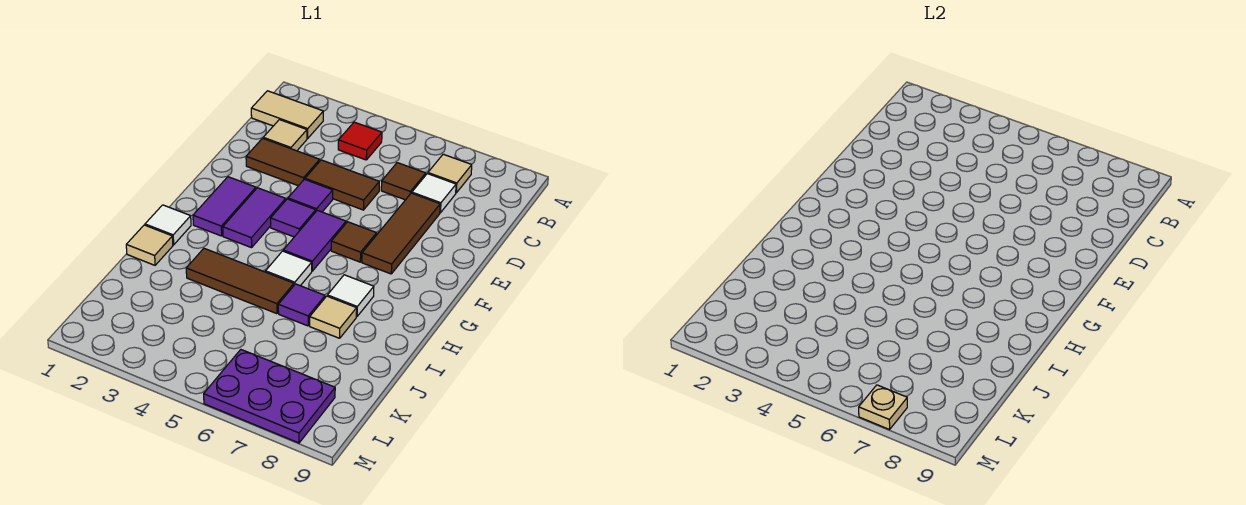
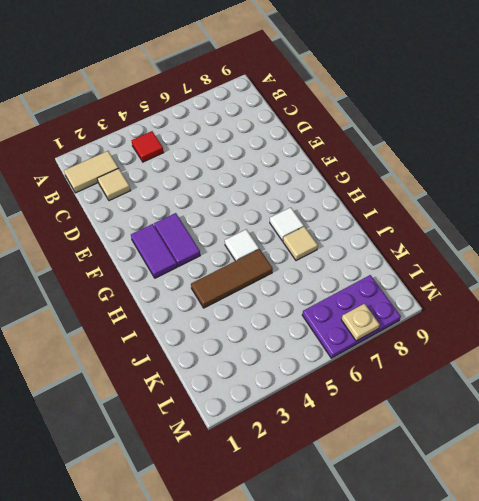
none -> tan 1x1 tile [428,154,472,193]
none -> brown 1x1 tile [381,163,426,200]
none -> white 1x1 tile [412,174,456,213]

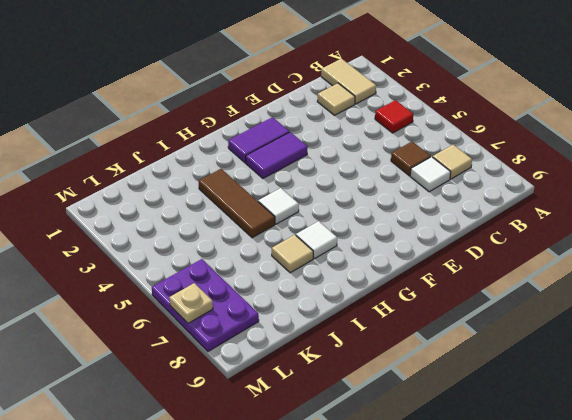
none -> brown 1x2 tile [246,138,320,186]
none -> brown 1x2 tile [305,160,379,210]
none -> brown 1x3 tile [362,193,440,274]

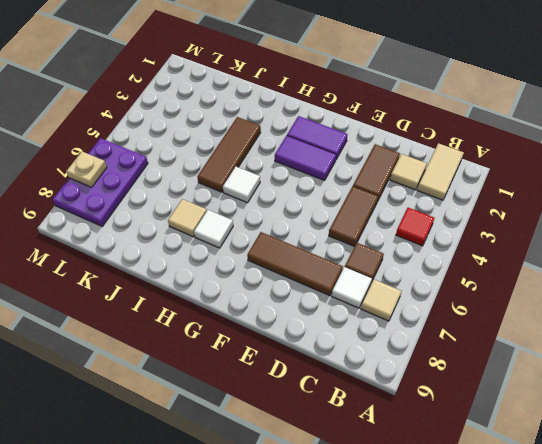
none -> purple 1x1 tile [288,179,333,212]
none -> purple 1x1 tile [271,199,316,237]
none -> purple 1x2 tile [283,210,346,271]

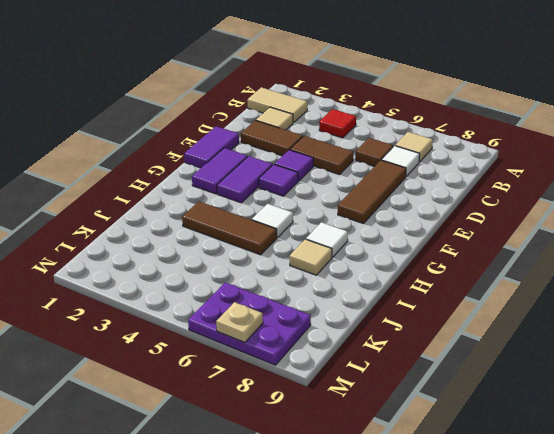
purple 1x2 tile [184,126,239,168] -> purple 1x2 tile moved to [283,210,346,271]
none -> brown 1x1 tile [331,222,377,262]
none -> white 1x1 tile [145,205,191,245]
none -> tan 1x1 tile [126,225,173,265]

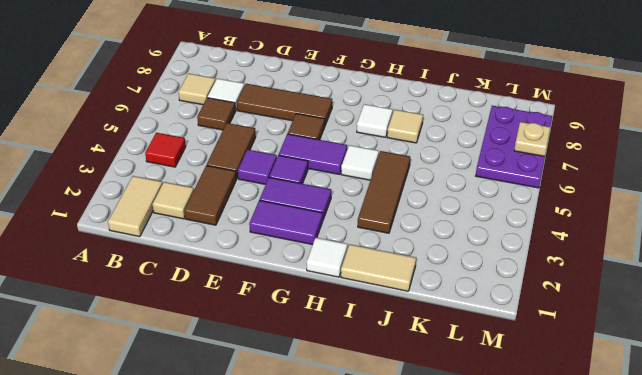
tan 1x2 tile [341,244,416,291] -> tan 1x1 tile [126,225,173,265]
none -> purple 1x1 tile [278,284,325,326]

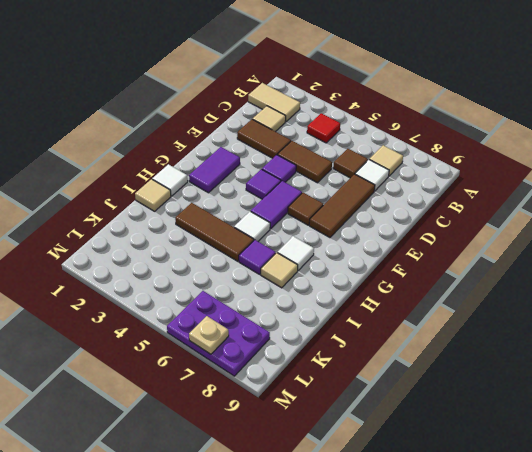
none -> purple 1x2 tile [223,188,286,248]

